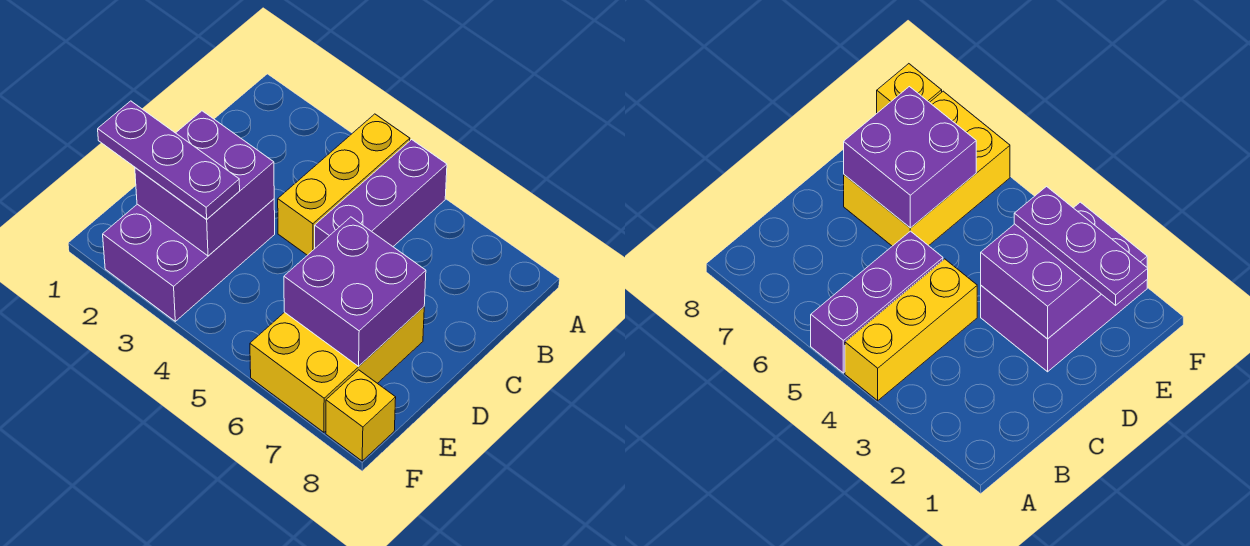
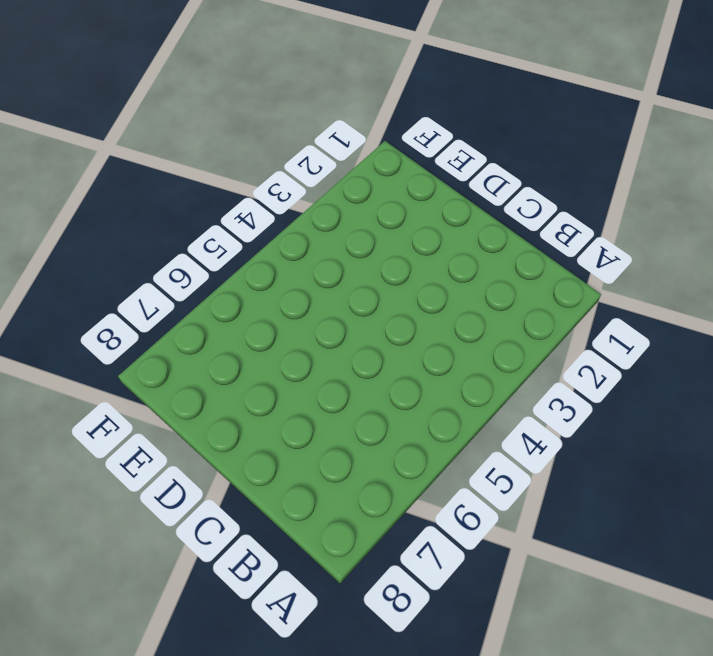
none -> yellow 1x3 brick [278,114,410,255]
none -> purple 1x3 brick [315,140,447,248]

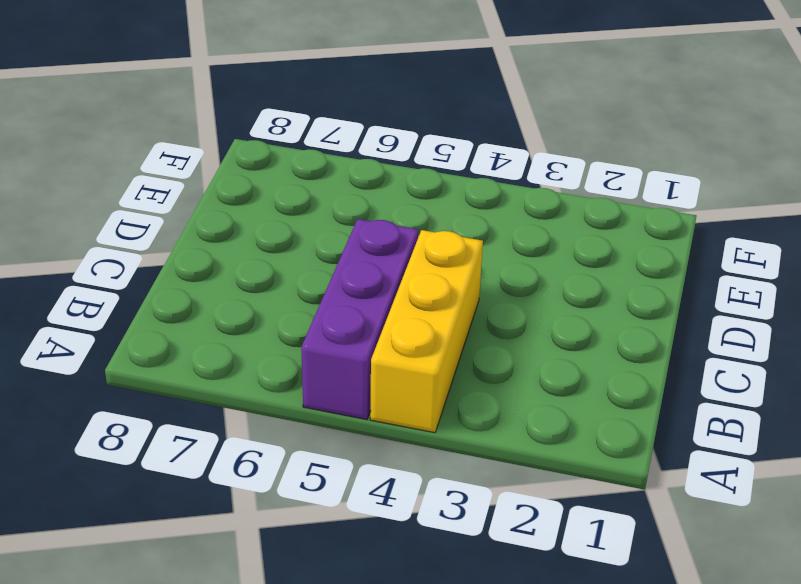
none -> purple 2x3 brick [103,199,275,321]
none -> yellow 2x3 brick [250,307,424,432]

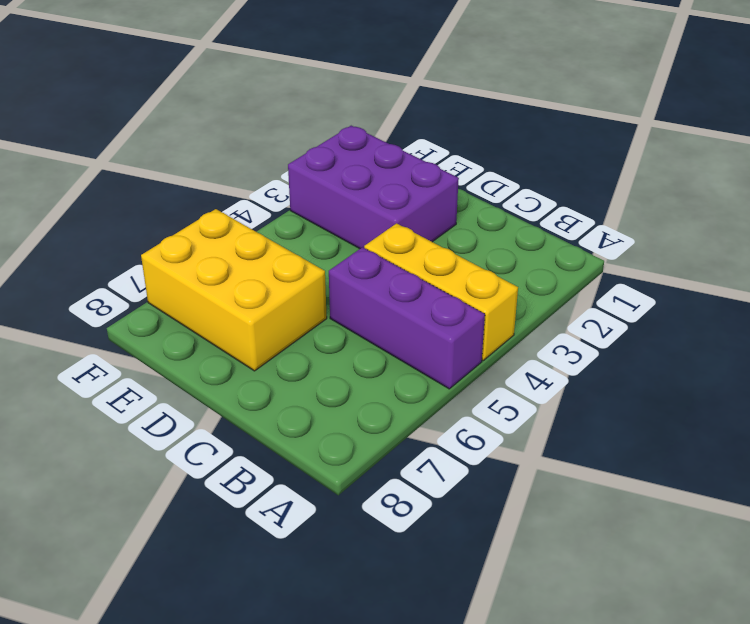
none -> yellow 1x1 brick [326,370,396,461]
none -> purple 2x2 brick [135,111,274,256]

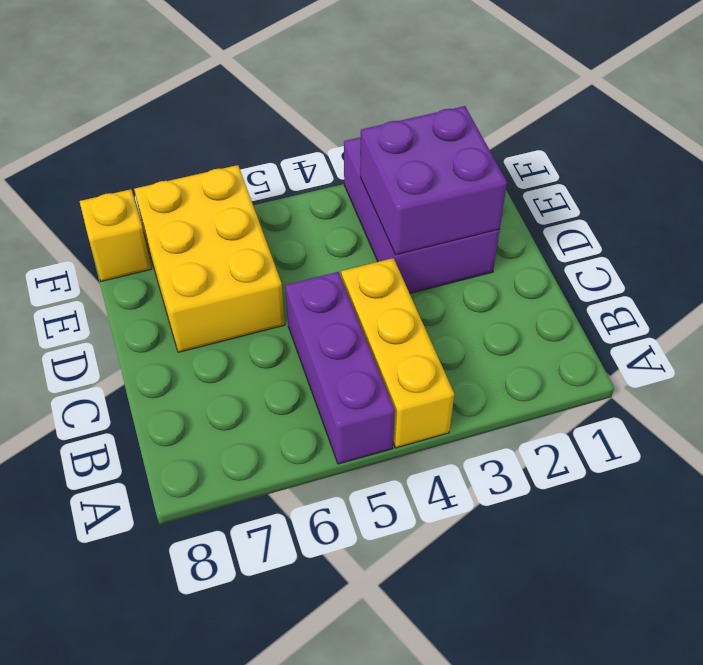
none -> purple 2x2 brick [284,217,426,366]
none -> purple 1x3 plate [98,101,240,219]

